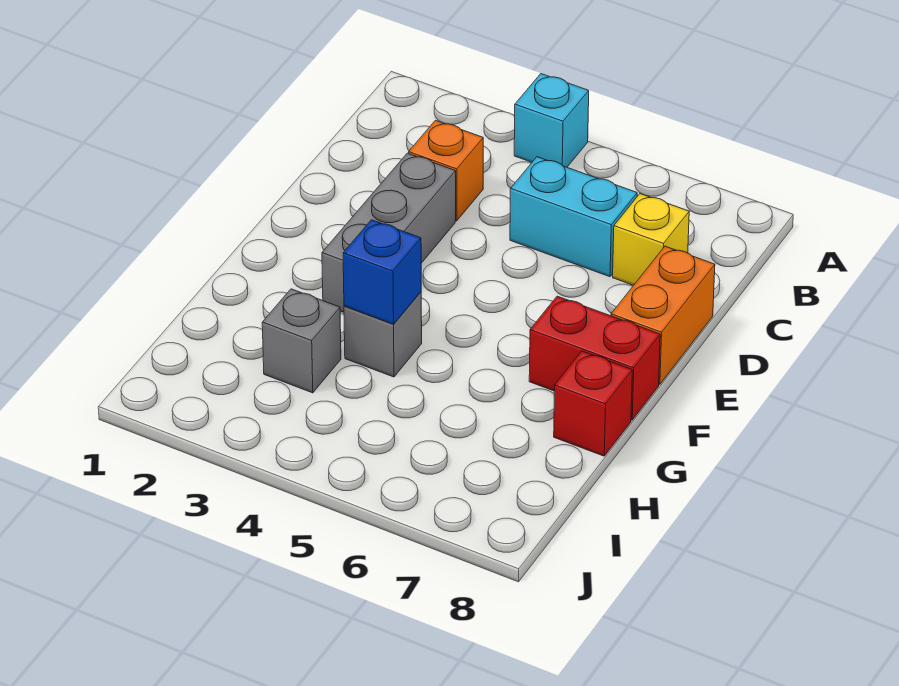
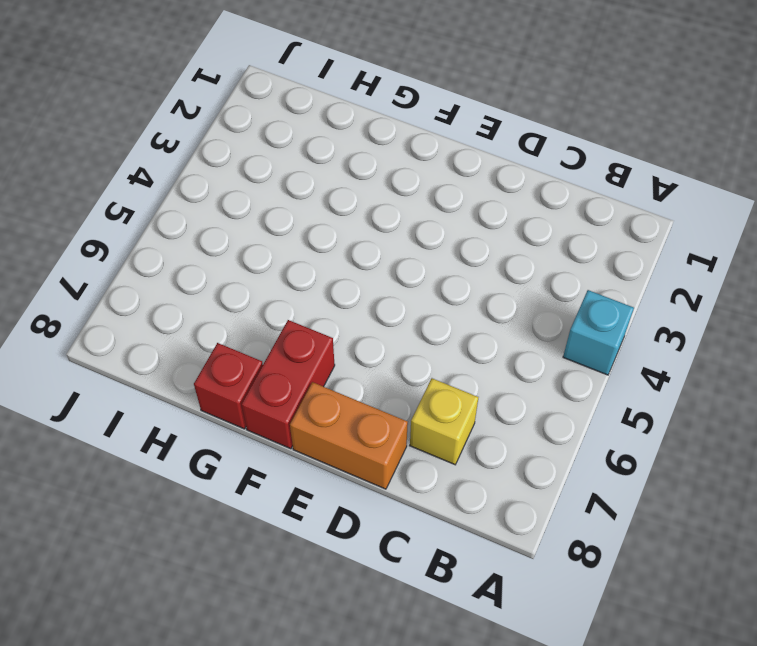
none -> orange 1x1 brick [409,120,483,221]
none -> cyan 1x2 brick [510,157,637,277]

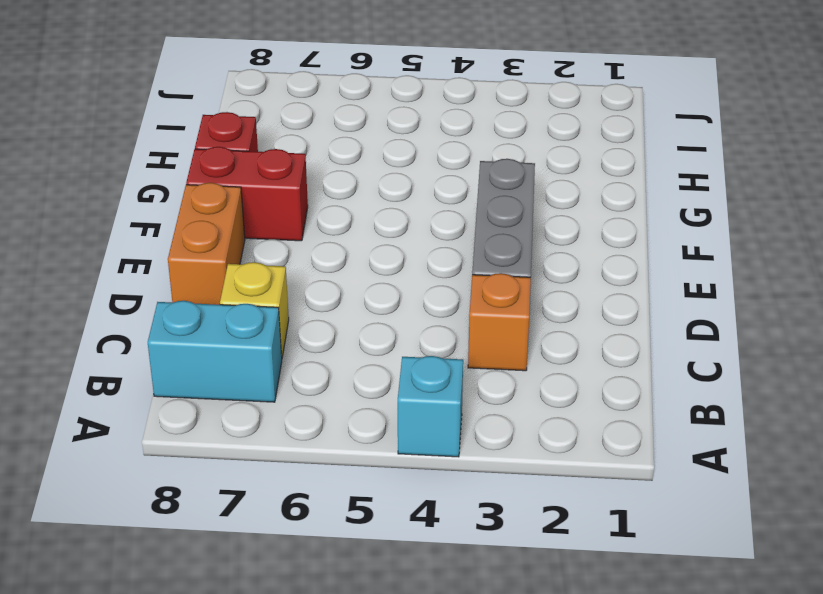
cyan 1x2 brick [148,301,282,402] -> cyan 1x2 brick moved to [510,157,637,277]
none -> grey 1x1 brick [344,292,422,377]
none -> grey 1x1 brick [262,289,341,393]

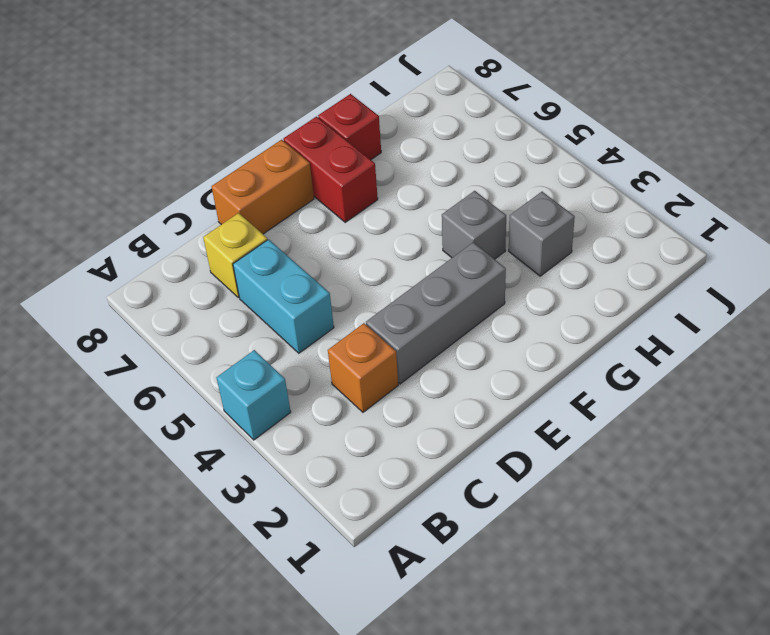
none -> blue 1x1 brick [343,220,421,324]

